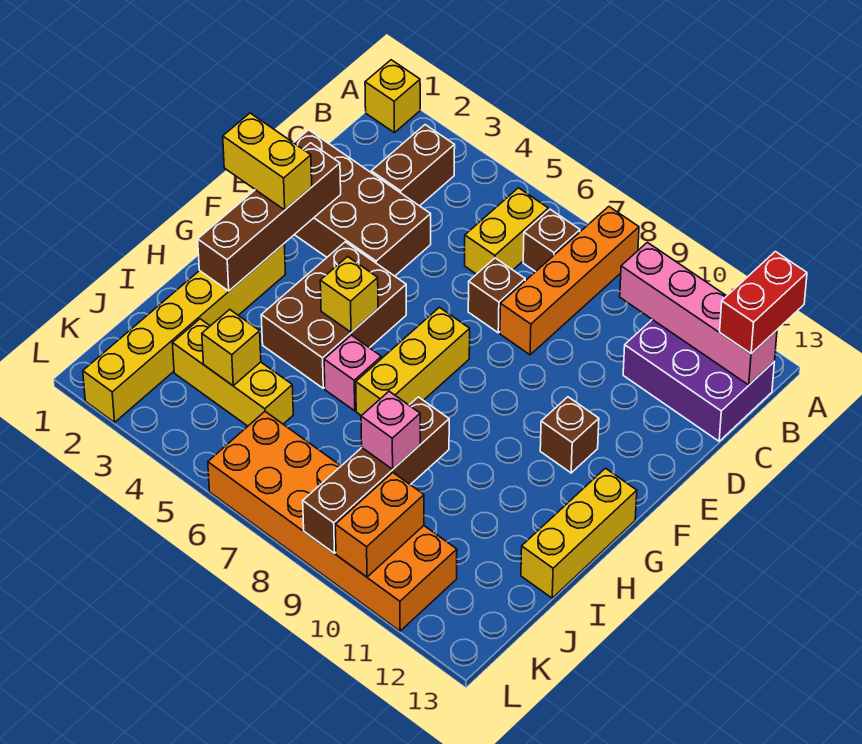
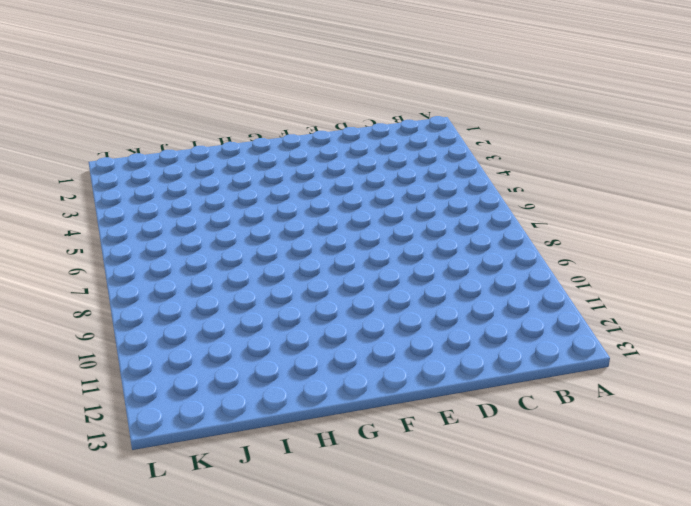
none -> yellow 1x1 brick [365,60,420,133]
none -> orange 1x4 brick [500,207,639,355]
none -> brown 1x2 brick [371,125,455,206]

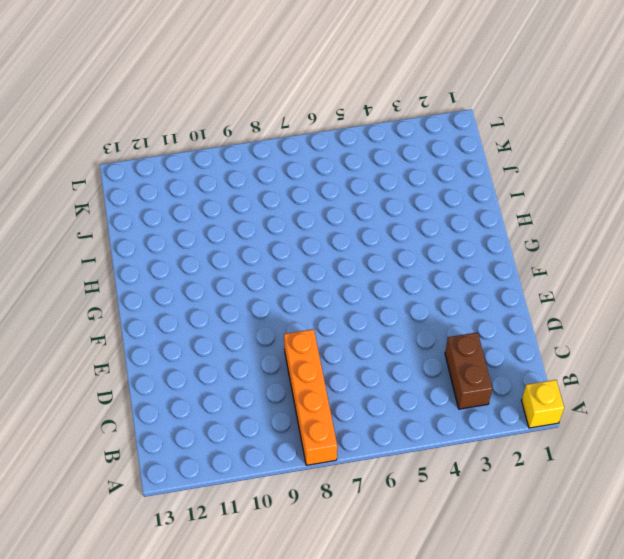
none -> yellow 1x2 brick [465,188,548,274]
none -> brown 1x1 brick [523,209,580,272]
none -> purple 2x3 brick [623,320,774,441]

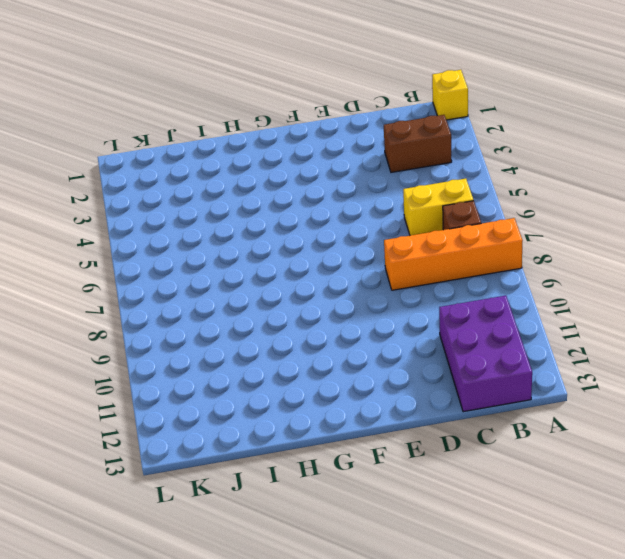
none -> brown 2x4 brick [294,130,431,276]
none -> brown 1x1 brick [468,258,525,333]
none -> brown 2x3 brick [261,242,406,388]

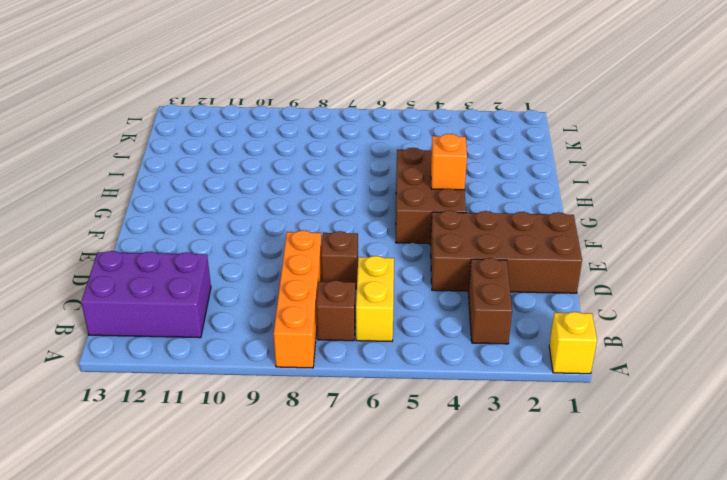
orange 1x1 brick [431,134,467,190] -> none
none -> yellow 1x3 brick [356,307,470,416]
none -> brown 1x1 brick [540,397,599,473]
none -> yellow 1x6 brick [83,244,286,422]

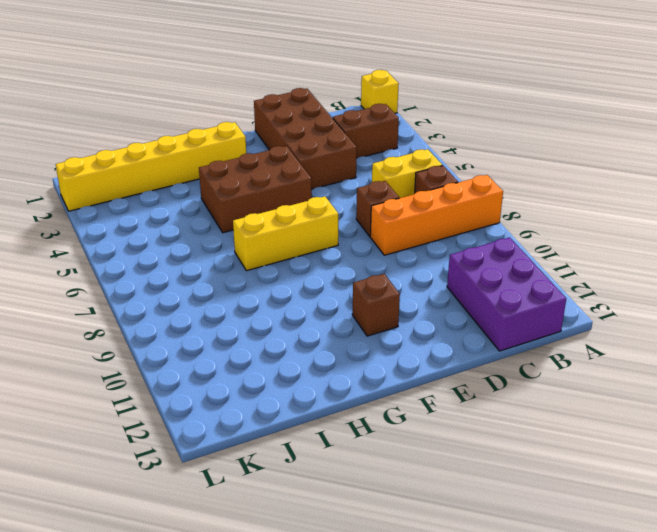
none -> yellow 1x3 brick [521,468,637,598]
none -> pink 1x1 brick [324,335,381,411]
none -> yellow 1x3 brick [172,319,293,426]

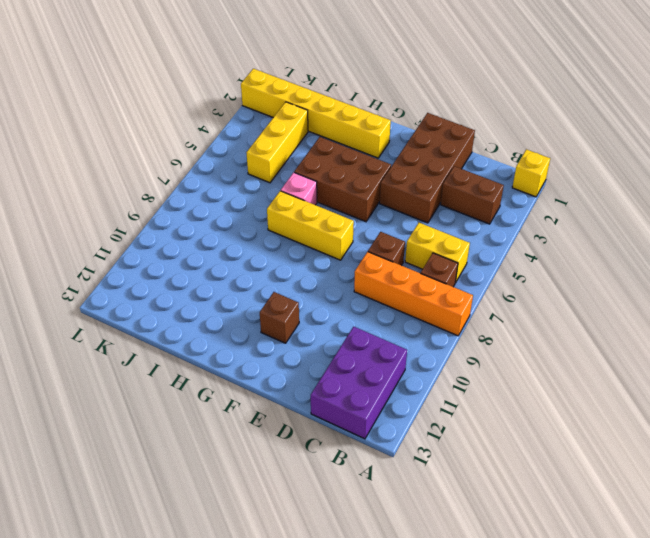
none -> yellow 1x3 brick [521,468,637,598]
none -> orange 2x6 brick [208,412,457,631]
none -> pink 1x4 brick [620,242,777,385]

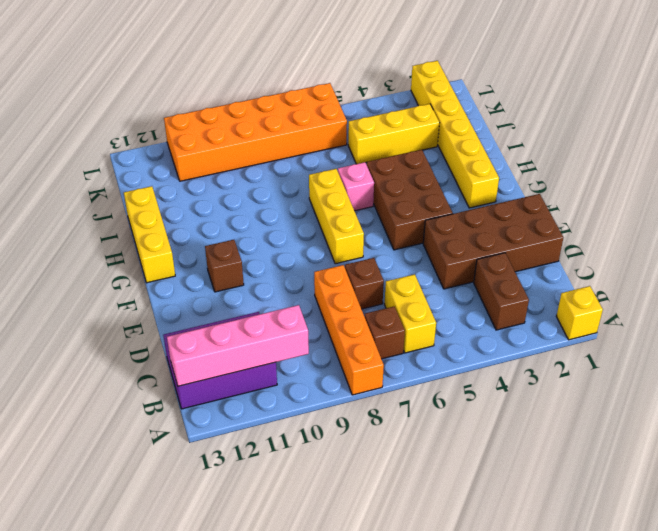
none -> brown 1x4 brick [198,143,341,291]
none -> yellow 1x1 brick [320,257,378,332]
none -> brown 1x4 brick [303,397,449,553]

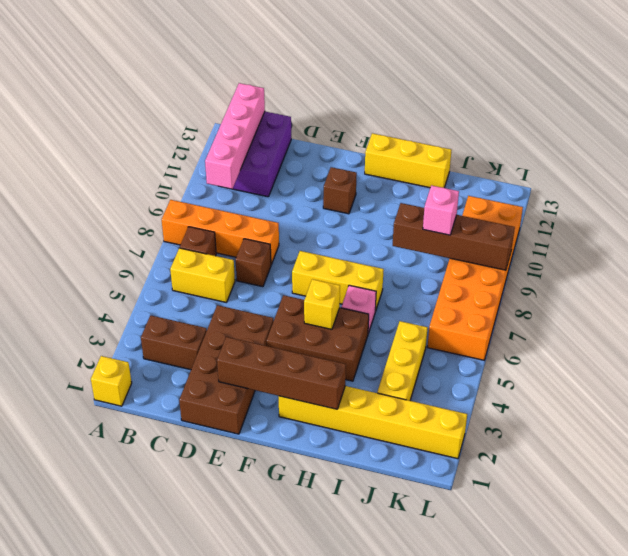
none -> yellow 1x1 brick [202,309,261,386]
none -> orange 1x2 brick [335,473,424,577]
none -> red 1x2 brick [720,252,807,354]

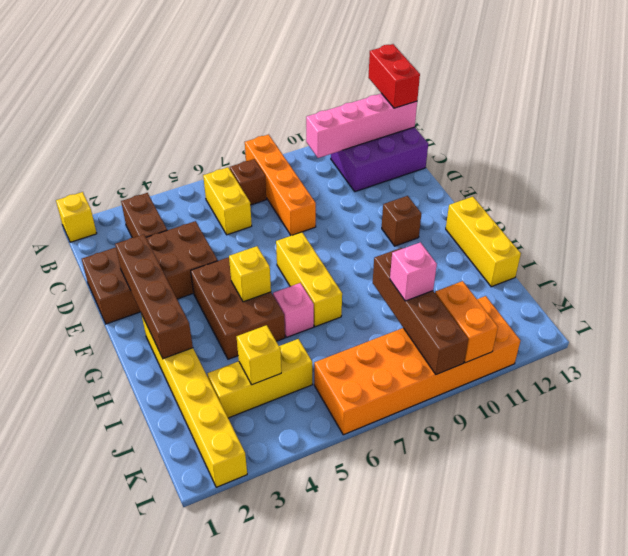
none -> brown 1x1 brick [468,258,525,333]
none -> yellow 1x2 brick [223,113,312,210]

